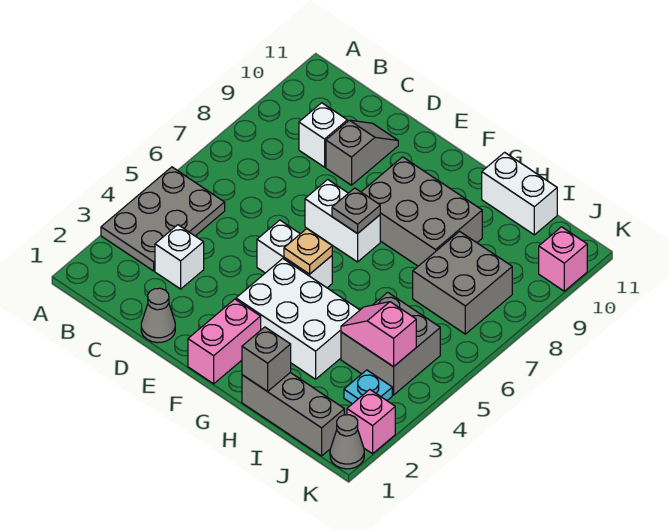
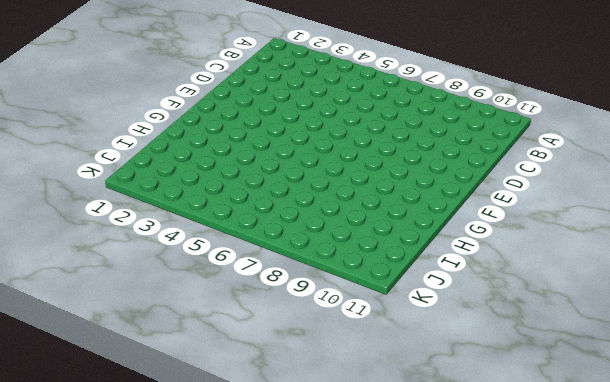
none -> grey 2x3 plate [101,167,225,271]
none -> white 1x1 brick [155,225,204,289]
none -> white 1x1 brick [299,103,347,167]

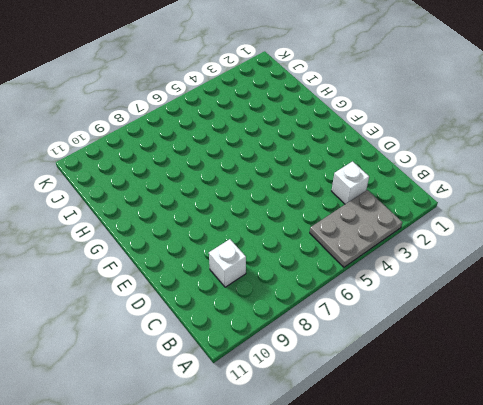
none -> grey 1x1 cone [141,288,175,343]
none -> grey 1x2 slope [326,120,398,185]
none -> white 1x2 brick [257,220,332,288]

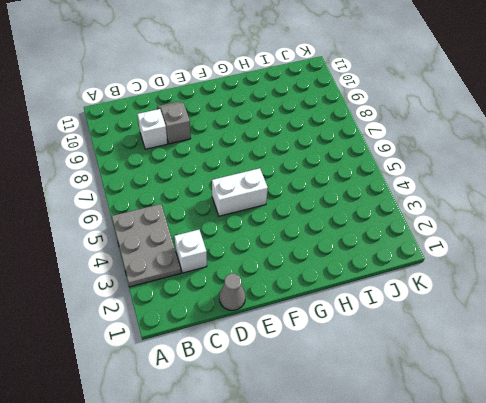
none -> white 1x2 brick [305,180,380,262]
none -> pink 1x2 brick [188,299,261,384]
none -> white 2x3 brick [236,259,360,379]

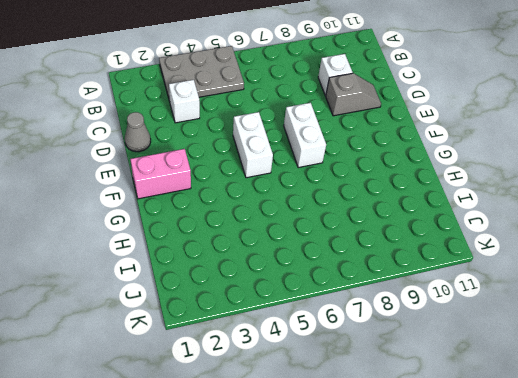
none -> white 2x3 brick [236,259,360,379]
none -> grey 2x3 brick [362,157,482,266]
none -> grey 1x3 brick [242,373,344,456]

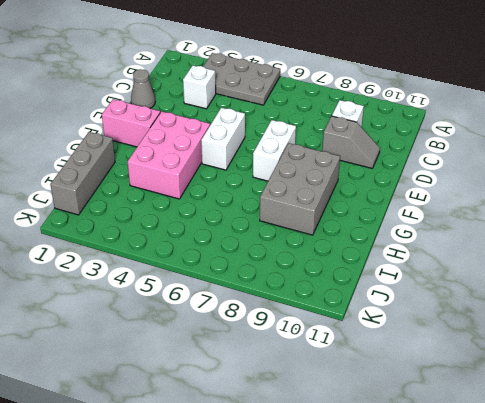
pink 2x3 brick [128,111,210,199] -> white 2x3 brick [236,259,360,379]
none -> white 1x2 brick [482,152,557,235]
none -> grey 2x2 brick [341,292,440,395]
none -> grey 2x2 brick [413,231,512,334]

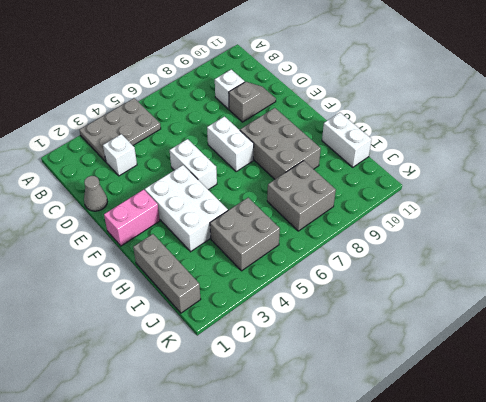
none -> cyan 1x1 plate [344,370,392,404]
none -> grey 1x1 cone [330,415,364,469]
none -> pink 1x1 brick [347,389,395,454]

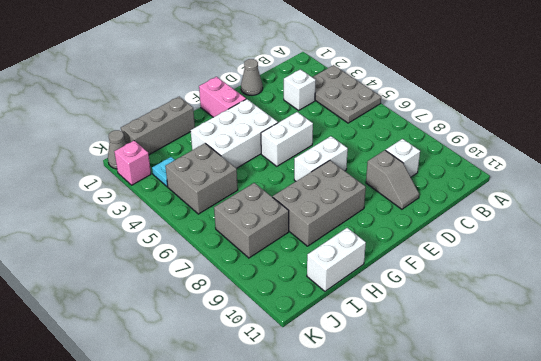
none -> pink 1x1 brick [539,227,587,291]
none -> tan 1x1 plate [284,229,332,274]
none -> grey 1x1 plate [332,188,380,234]

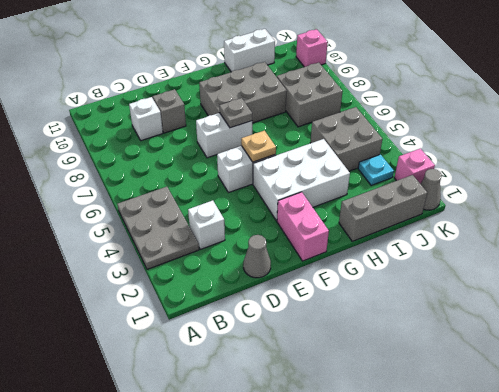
none -> grey 1x1 brick [242,327,291,391]
none -> pink 1x2 slope [341,302,416,367]

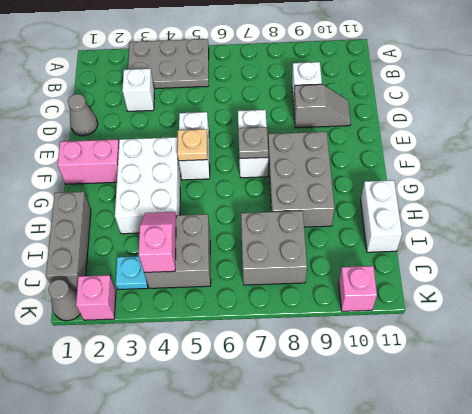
none -> grey 1x1 brick [242,327,291,391]

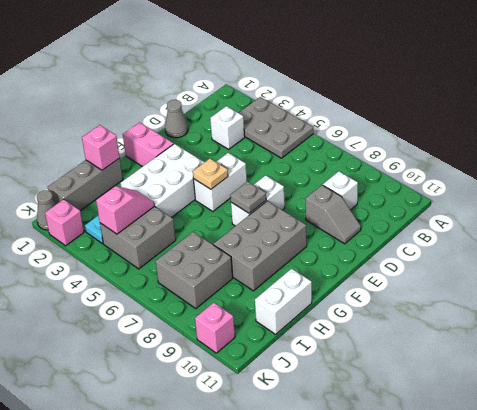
pink 1x1 brick [82,125,120,170] -> grey 1x1 brick [242,327,291,391]

